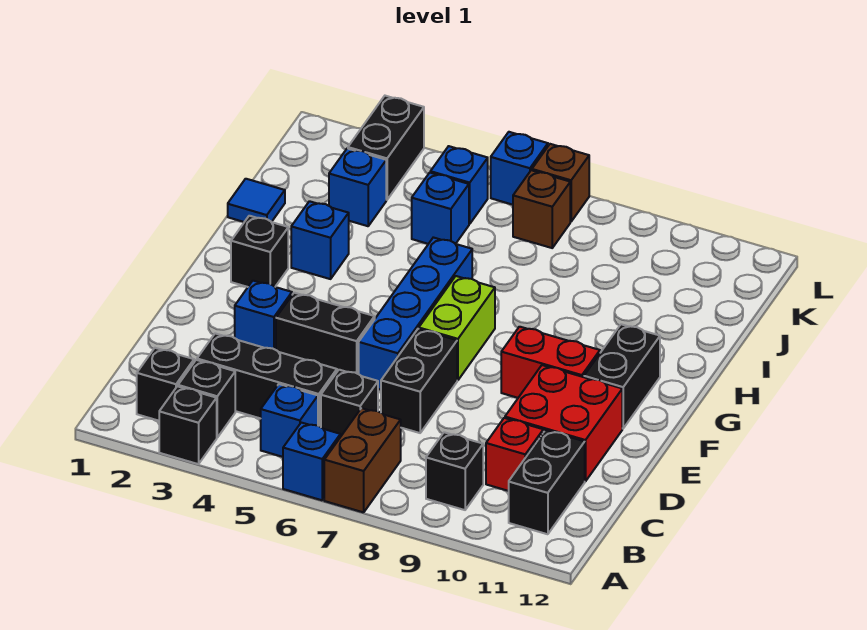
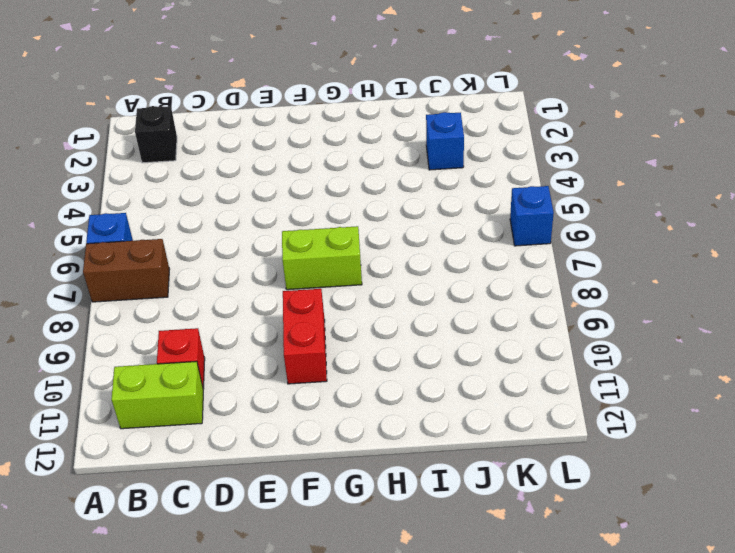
lime 1x2 brick [111,361,203,429] -> black 1x2 brick [509,430,585,534]
none -> black 1x1 brick [159,386,217,464]
none -> black 1x1 brick [178,360,235,437]
none -> blue 1x1 brick [261,384,318,457]

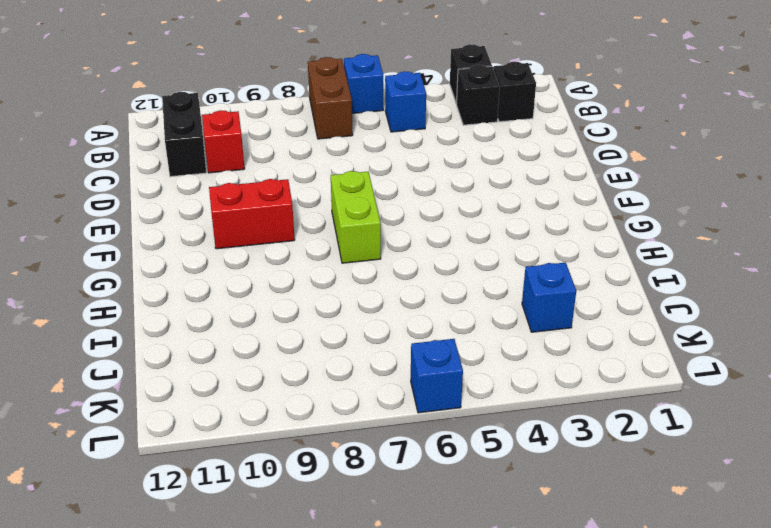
none -> black 1x1 brick [426,432,483,510]
none -> black 1x3 brick [197,333,337,427]
none -> black 1x1 brick [321,370,378,437]

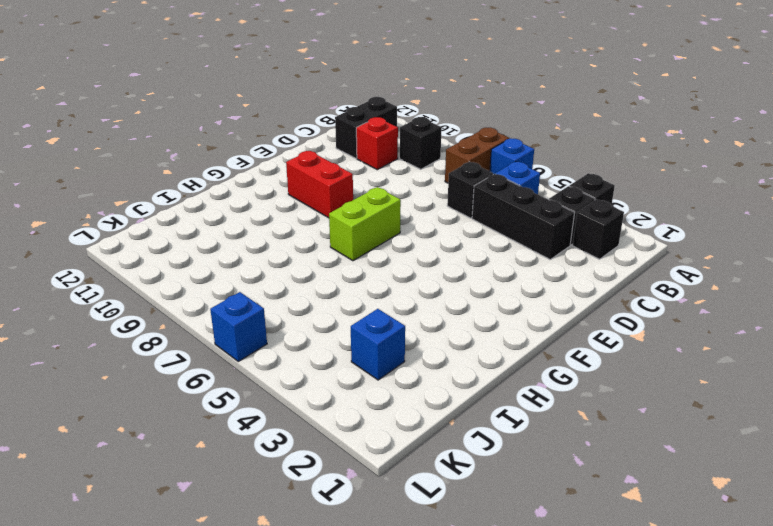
none -> black 1x2 brick [381,329,457,433]
none -> red 2x2 brick [505,365,622,481]
none -> blue 1x1 brick [235,281,292,350]

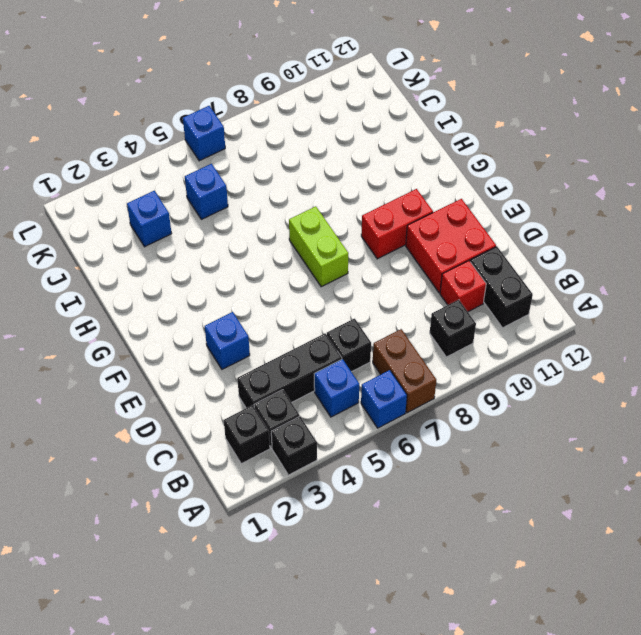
none -> black 1x2 brick [381,329,457,433]
none -> black 1x2 brick [276,293,375,374]
none -> blue 1x4 brick [359,237,472,390]

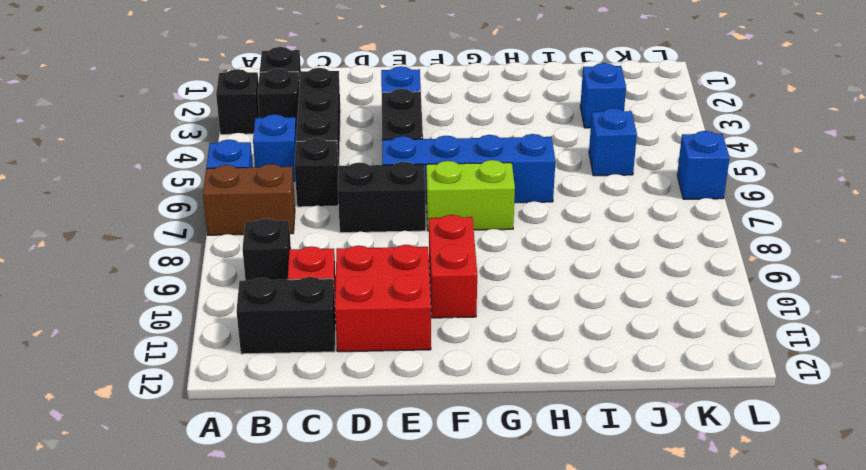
none -> black 1x2 brick [584,324,660,428]
none -> black 1x1 brick [231,216,288,287]
none -> blue 1x1 brick [291,201,349,279]

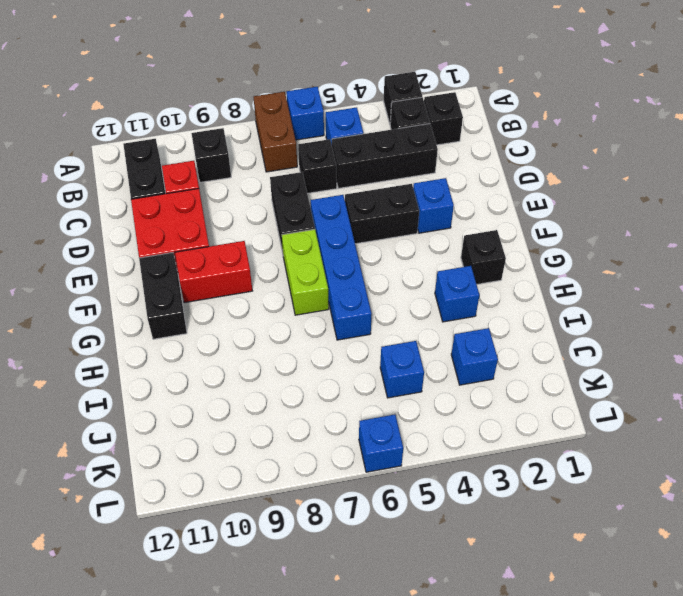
none -> blue 1x1 tile [228,179,285,222]
none -> black 1x2 brick [348,96,424,200]
none -> blue 1x1 brick [430,146,488,224]

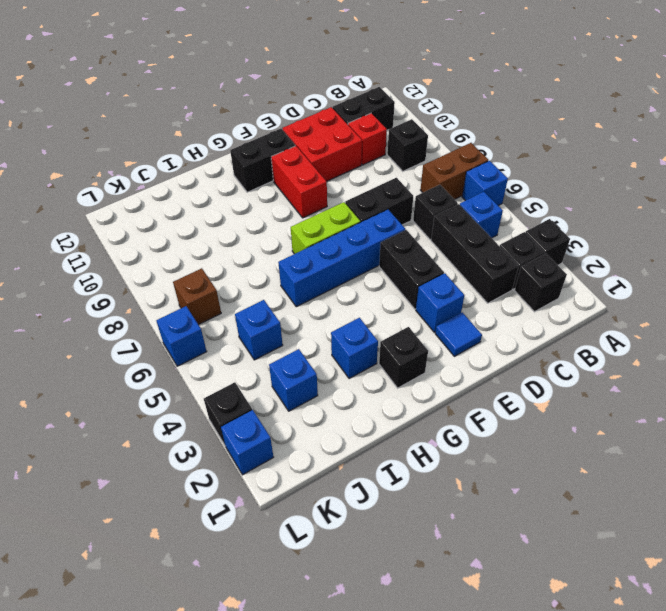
blue 1x1 tile [435,312,482,356] -> blue 1x1 tile moved to [228,179,285,222]
blue 1x1 brick [221,410,273,475] -> blue 1x1 brick moved to [430,146,488,224]
black 1x1 brick [204,382,252,445] -> black 1x2 brick [348,96,424,200]
none -> brown 1x1 brick [532,144,589,222]

